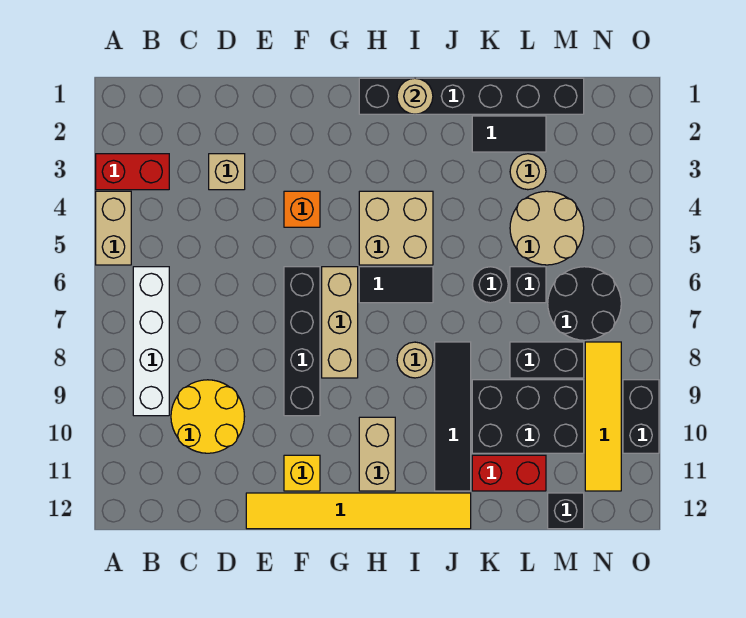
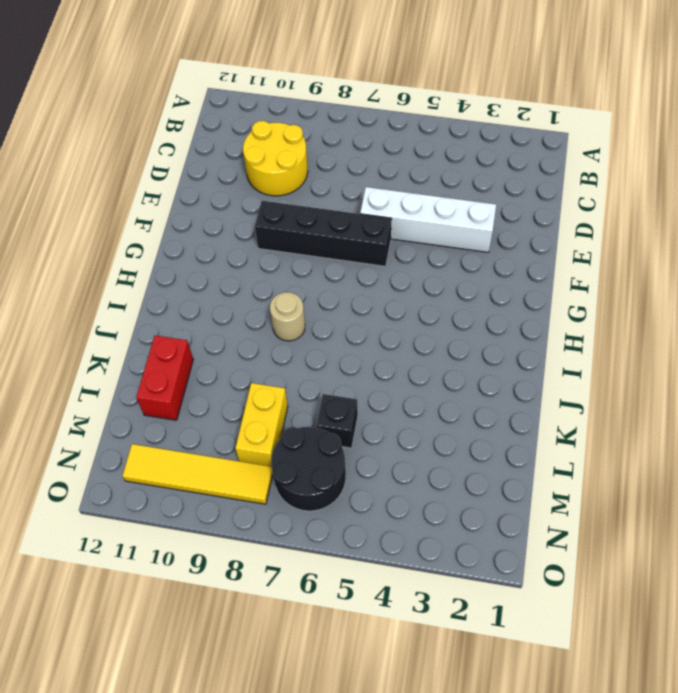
white 1x4 brick [360,187,496,252] -> white 1x4 brick moved to [133,267,169,416]
yellow 1x2 brick [235,383,288,466] -> black 1x2 brick [510,342,584,378]
none -> red 1x2 brick [96,154,169,190]
none -> tan 1x2 brick [96,191,131,265]
none -> tan 1x1 brick [209,154,245,190]

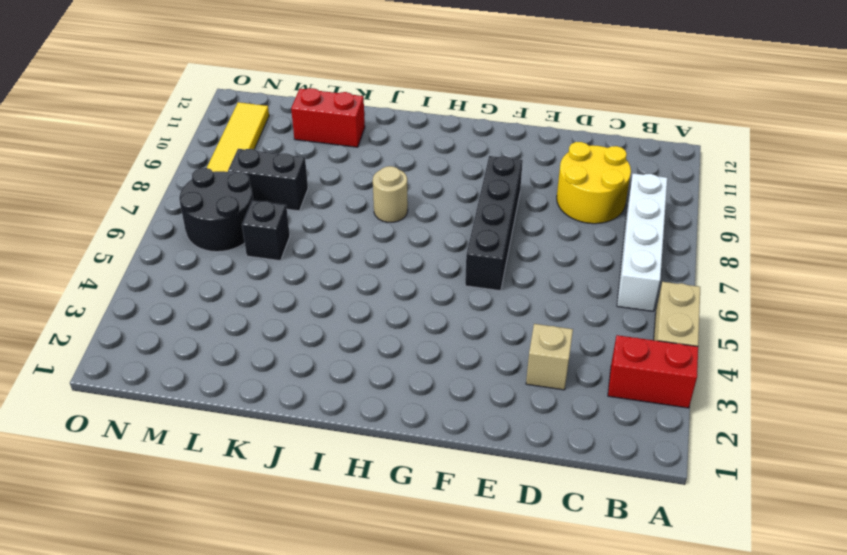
none -> yellow 1x6 tile [246,493,471,529]
none -> orange 1x1 brick [284,191,320,227]
none -> yellow 1x1 brick [284,455,320,491]

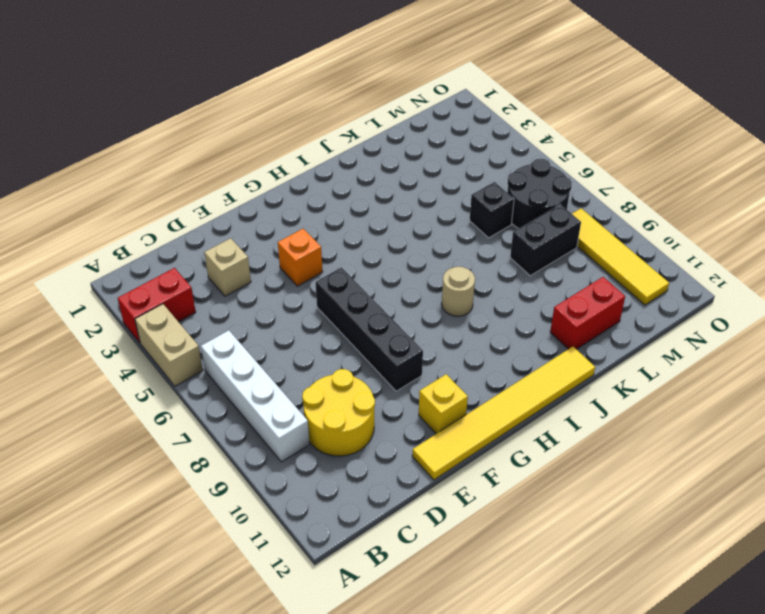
none -> tan 1x3 brick [322,267,358,378]
none -> black 1x6 brick [359,78,584,114]
none -> tan 2x2 brick [359,191,433,265]

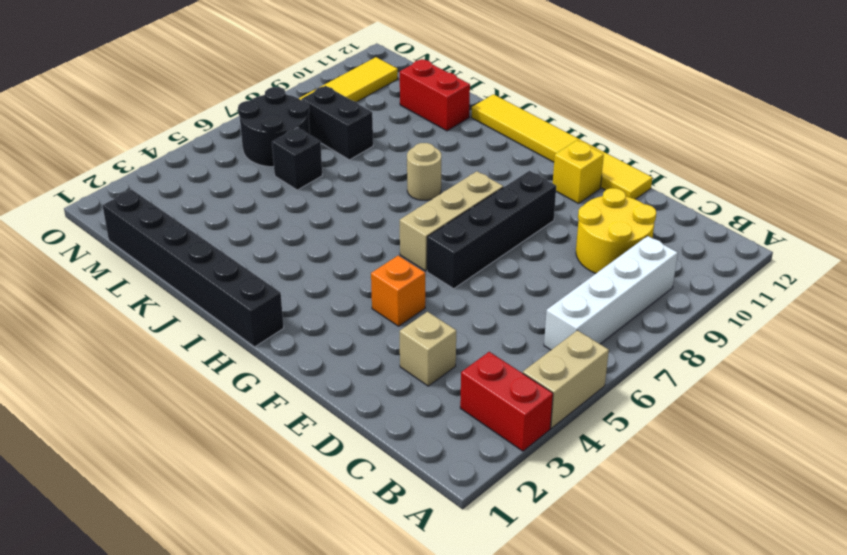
none -> tan 2x2 brick [359,191,433,265]
none -> black 1x2 tile [359,267,433,303]
none -> tan 1x2 brick [359,417,395,491]

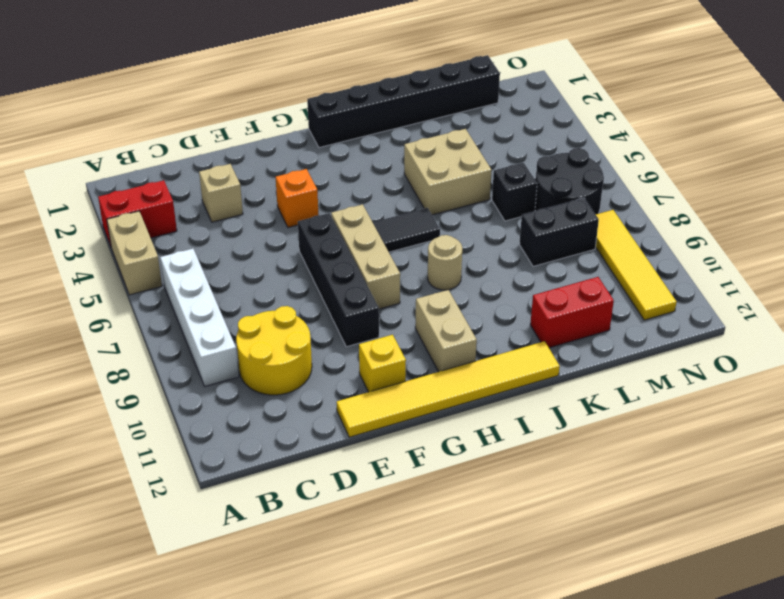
tan 2x2 brick [404,129,491,215] -> tan 2x2 brick moved to [359,191,433,265]
none -> black 1x4 tile [435,342,471,491]
none -> black 1x2 tile [472,116,546,152]
none -> black 1x1 round brick [472,267,508,303]

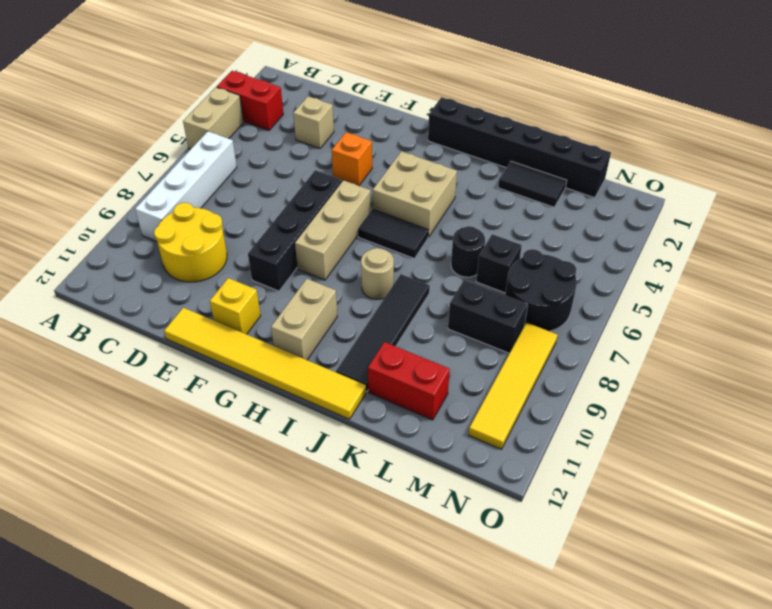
none -> black 2x3 brick [472,380,584,453]
none -> tan 1x1 round brick [510,154,546,190]
none -> tan 2x2 round brick [510,191,584,265]

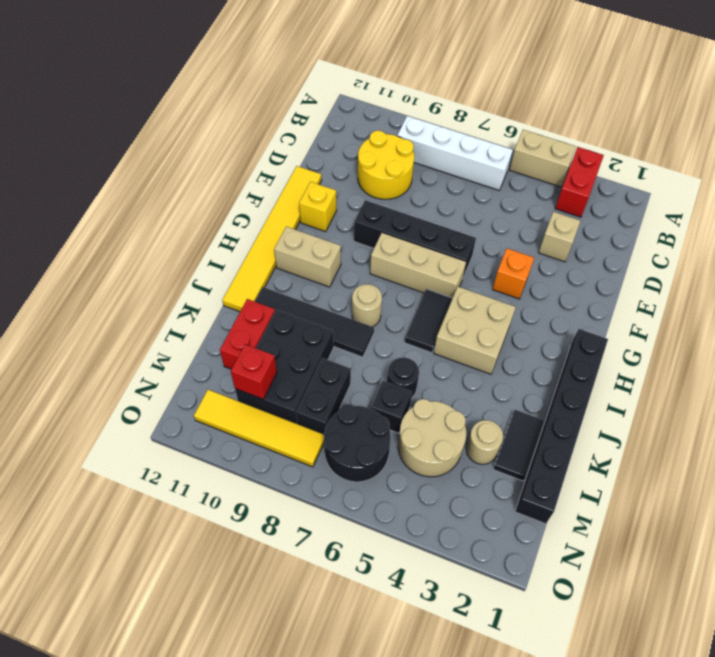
red 1x1 brick [231,344,277,399] -> none
none -> black 1x1 brick [548,493,584,529]
none -> black 1x2 brick [623,380,659,453]
none -> tan 1x1 round brick [397,78,433,114]

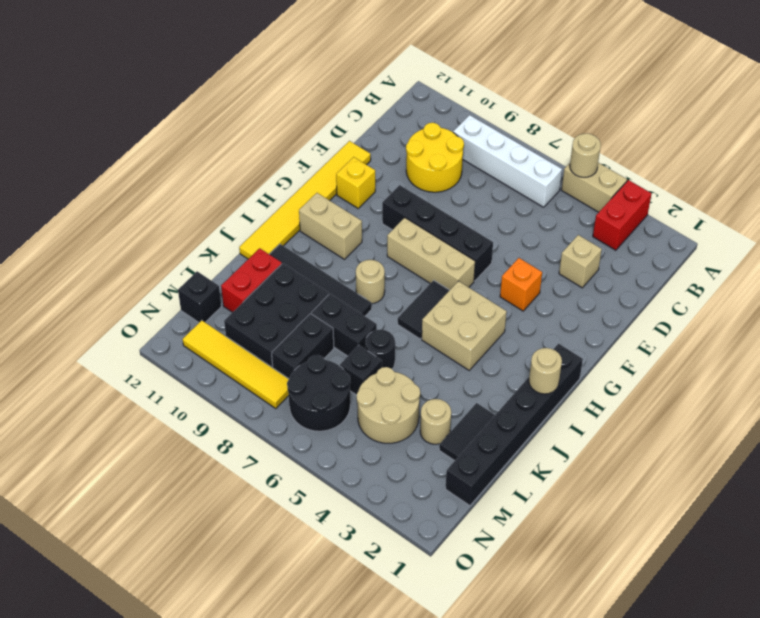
tan 1x1 round brick [570,133,601,177] -> none
black 1x2 brick [311,294,377,356] -> black 1x2 brick moved to [623,380,659,453]

